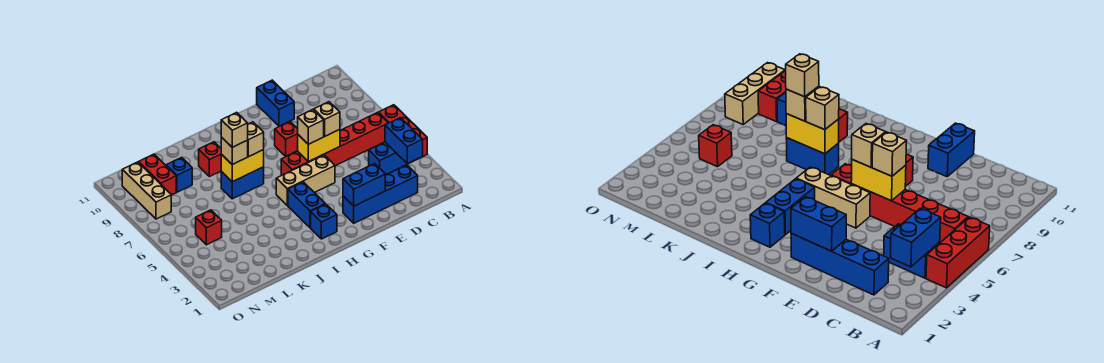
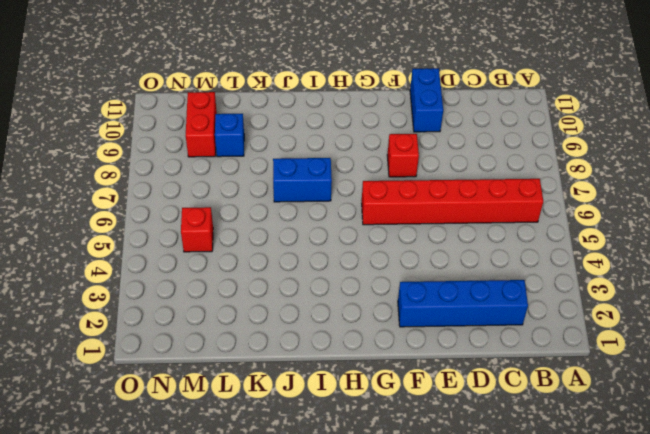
none -> red 1x3 brick [378,105,427,162]
none -> blue 1x2 brick [369,142,411,175]
none -> tan 1x3 brick [276,155,335,205]

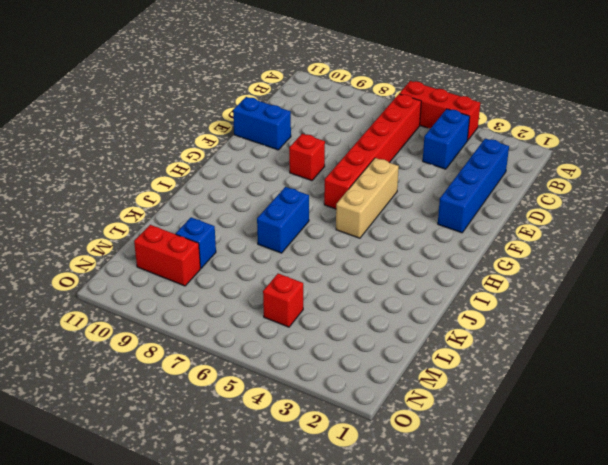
none -> blue 1x1 brick [311,204,337,239]
none -> blue 1x2 brick [288,182,325,228]
none -> red 1x1 brick [199,142,221,177]

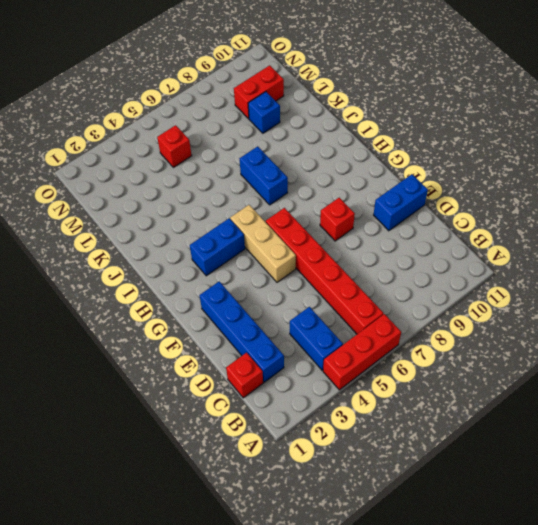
red 1x1 brick [226,353,263,398] -> red 1x1 brick moved to [199,142,221,177]
none -> blue 1x1 brick [311,204,337,239]
none -> tan 1x3 brick [122,162,171,219]
none -> blue 1x2 brick [385,118,423,163]

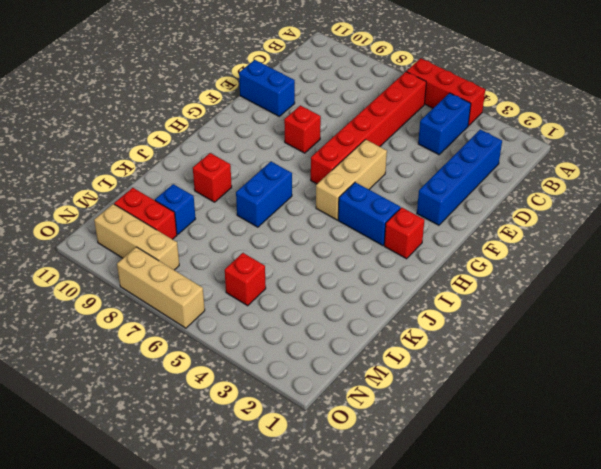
red 1x1 brick [384,208,424,259] -> blue 1x1 brick [311,204,337,239]
tan 1x3 brick [117,247,205,328] -> none
none -> blue 1x2 brick [385,118,423,163]
none -> blue 1x2 brick [343,164,385,206]
none -> yellow 1x2 brick [298,129,340,162]

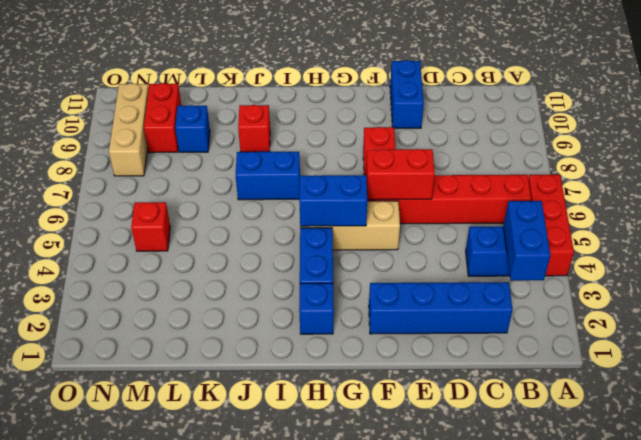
red 1x2 brick [366,149,435,200] -> yellow 1x2 brick [298,129,340,162]
blue 1x2 brick [299,175,367,226] -> blue 1x2 brick moved to [343,164,385,206]
none -> yellow 1x2 brick [221,150,264,182]
none -> tan 1x1 brick [314,102,340,137]
none -> tan 1x1 brick [298,110,324,144]

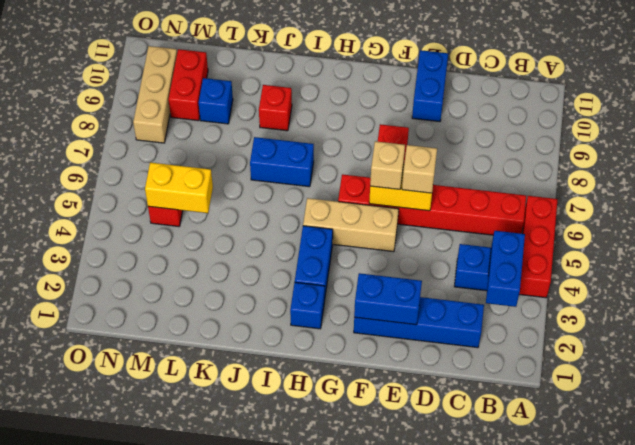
yellow 1x2 brick [145,162,213,213] -> yellow 1x2 brick moved to [221,150,264,182]
none -> tan 1x1 brick [248,122,264,157]
none -> tan 1x1 brick [221,137,248,165]
none -> tan 1x1 brick [221,112,248,147]

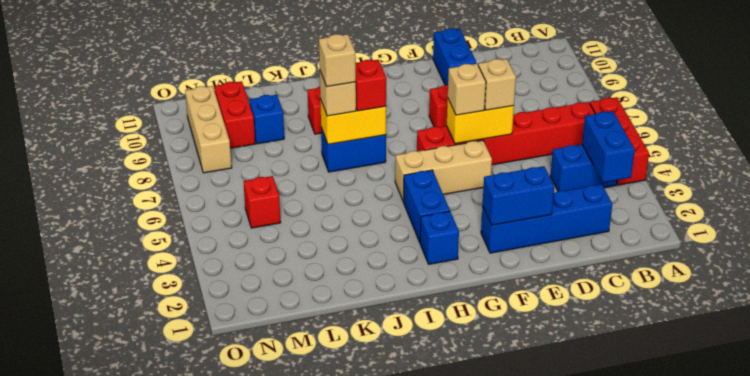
red 1x1 brick [356,60,386,111] -> tan 1x1 brick [248,122,264,157]

